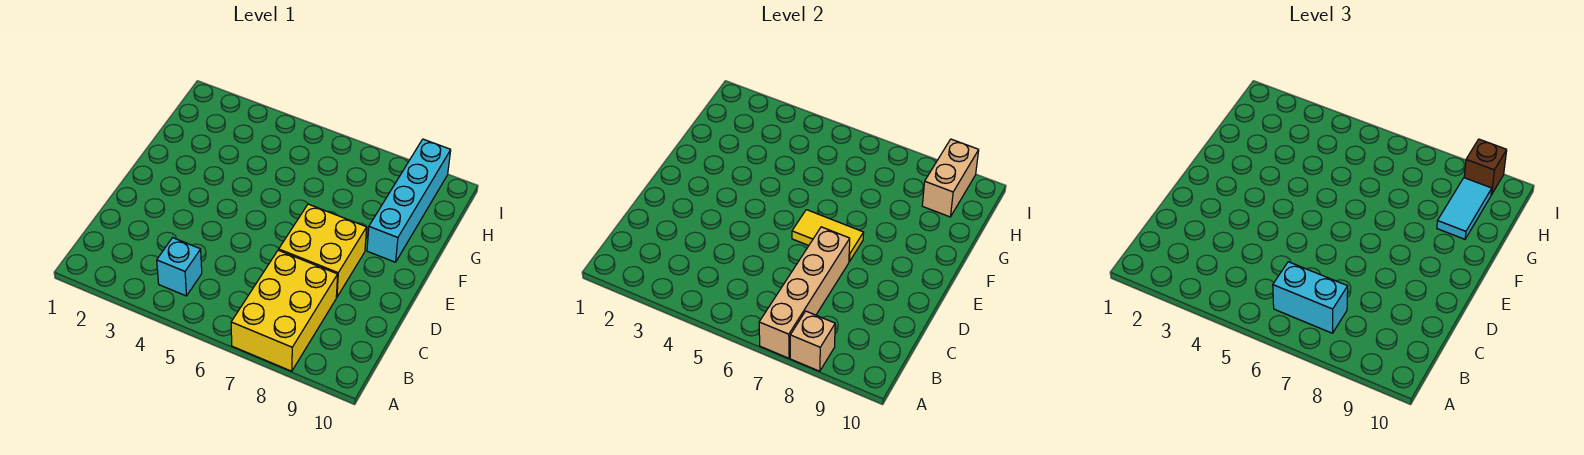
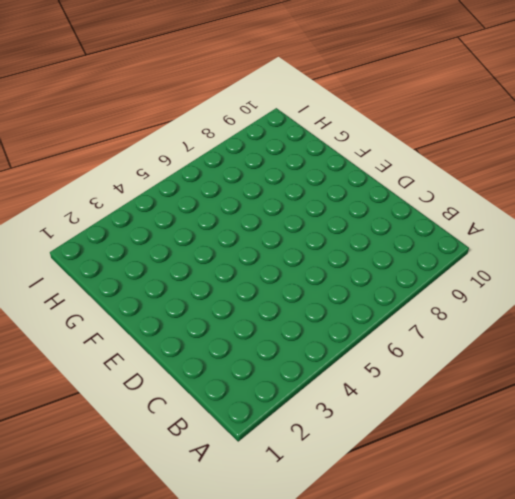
none -> yellow 2x3 brick [231,250,338,371]
none -> cyan 1x1 brick [157,238,202,296]

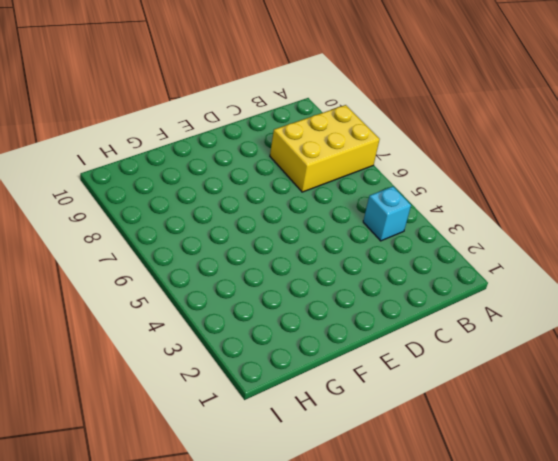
none -> yellow 2x2 brick [279,204,367,297]
none -> cyan 1x4 brick [367,139,451,262]

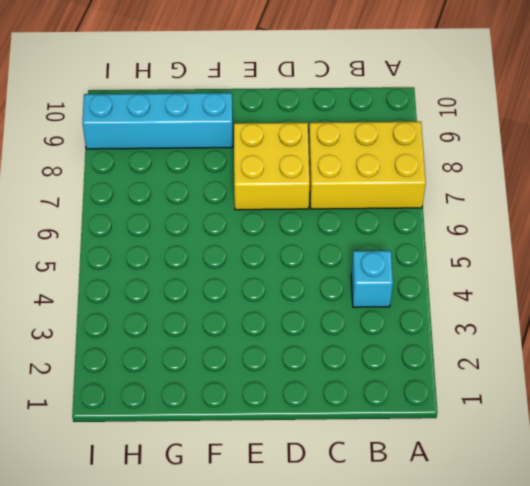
none -> tan 1x4 brick [759,227,850,358]
none -> tan 1x1 brick [790,311,835,371]

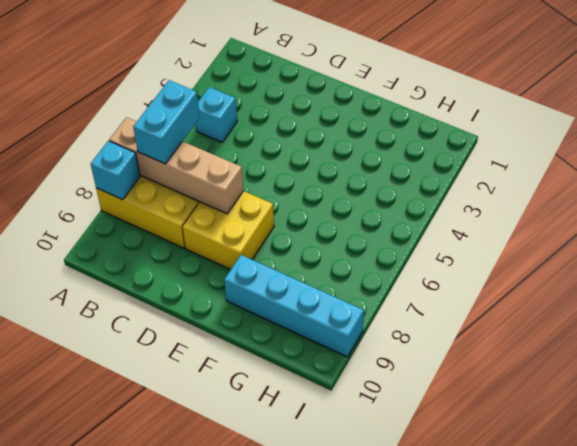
cyan 1x1 brick [91,141,140,200] -> tan 1x1 brick [790,311,835,371]
none -> yellow 1x2 tile [792,210,864,262]
none -> tan 1x2 brick [922,139,979,217]

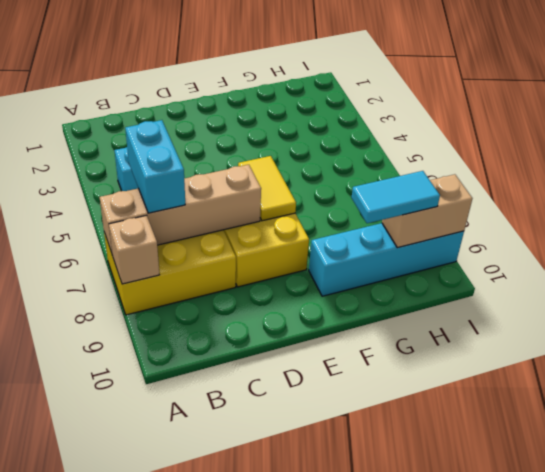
none -> brown 1x1 brick [1464,139,1507,195]

